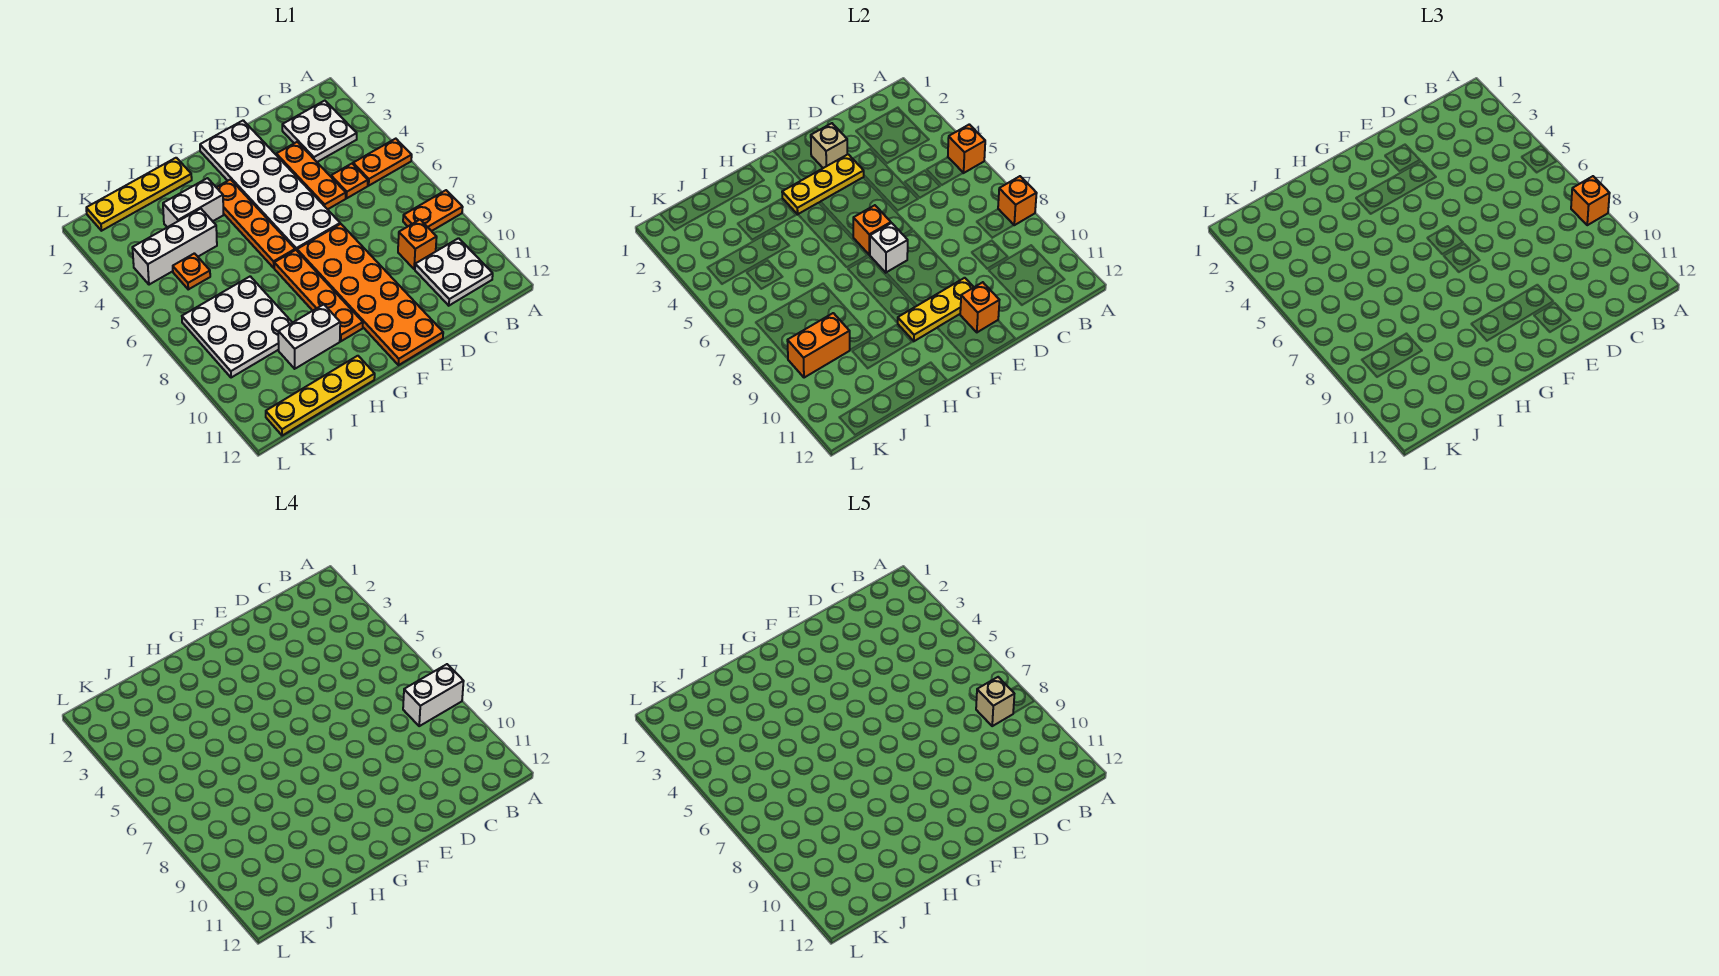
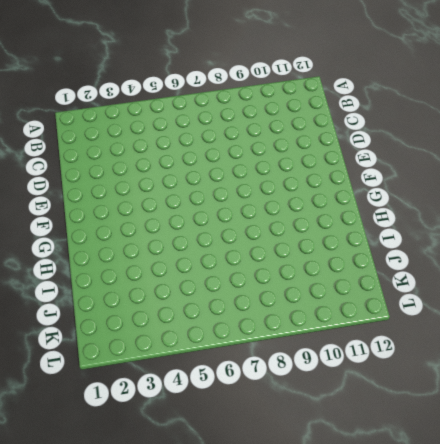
none -> orange 1x2 plate [353,139,412,185]
none -> orange 1x2 plate [403,190,463,231]
none -> white 2x2 plate [282,101,357,162]
none -> white 2x2 plate [415,238,493,306]

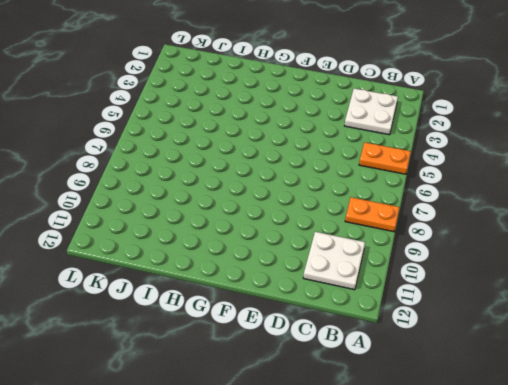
none -> orange 1x1 plate [331,164,368,198]
none -> orange 1x1 brick [398,220,437,269]
none -> orange 1x3 plate [276,142,346,209]
none -> white 2x6 plate [200,120,340,250]

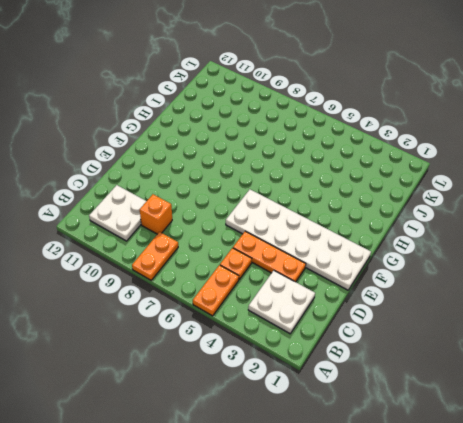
none -> orange 2x6 plate [297,224,443,365]
none -> orange 1x4 plate [216,180,295,268]
none -> orange 1x4 plate [274,250,363,341]
none -> yellow 1x4 plate [86,158,192,231]

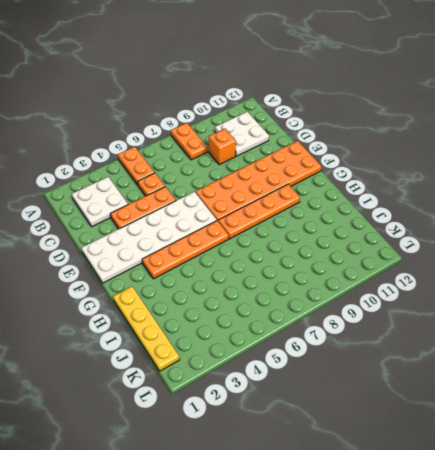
none -> white 1x2 brick [163,178,223,227]
none -> white 1x2 brick [278,304,340,369]
none -> yellow 1x4 plate [266,356,375,436]
none -> white 1x3 brick [132,209,217,285]

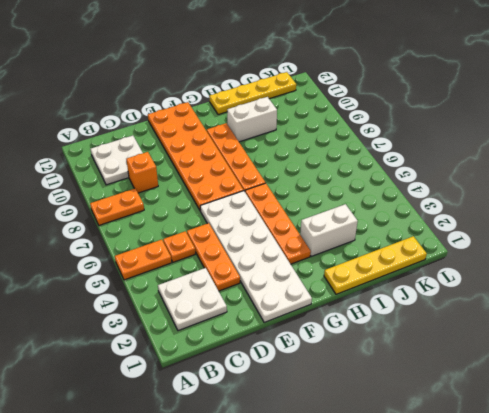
none -> white 1x3 brick [132,209,217,285]
none -> white 3x3 plate [182,276,292,378]
none -> orange 1x1 plate [173,253,210,289]
none -> orange 1x1 brick [948,124,985,173]

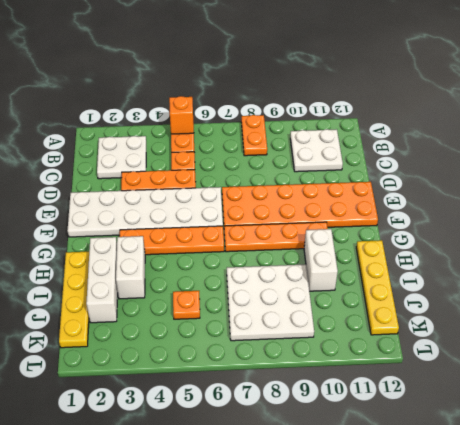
white 1x3 brick [86,237,118,323] -> white 1x3 brick moved to [132,209,217,285]
none -> orange 1x1 brick [398,220,437,269]
none -> orange 1x1 brick [998,176,1037,225]
none -> tan 1x1 brick [811,123,847,168]
none -> yellow 1x3 plate [782,154,864,214]

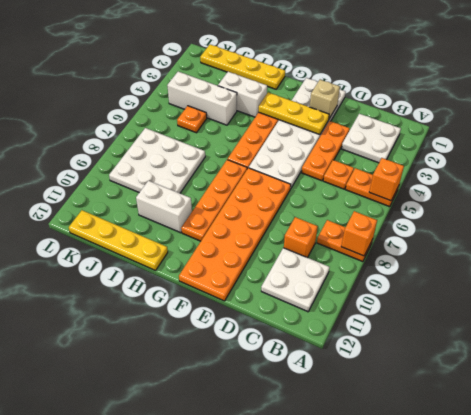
none -> yellow 1x3 plate [898,278,974,341]
none -> orange 1x1 brick [960,282,999,332]
none -> orange 1x1 brick [853,205,891,255]
none -> white 1x1 brick [870,223,908,273]

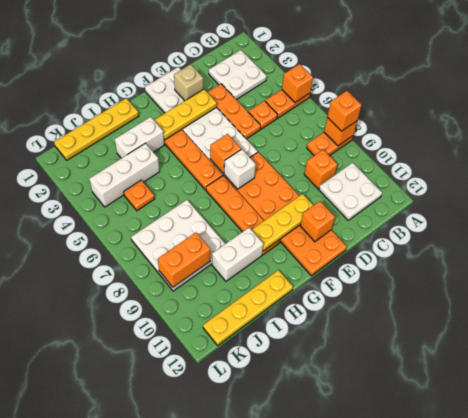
none -> white 1x2 brick [403,664,464,726]
none -> tan 1x1 brick [976,677,1014,726]

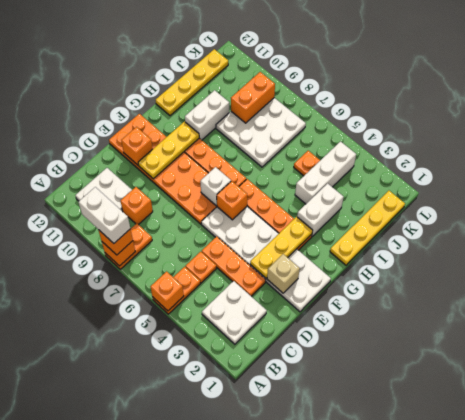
white 1x2 brick [78,187,130,243] -> white 1x2 brick turned to [403,664,464,726]
none -> tan 1x1 brick [976,677,1014,726]

